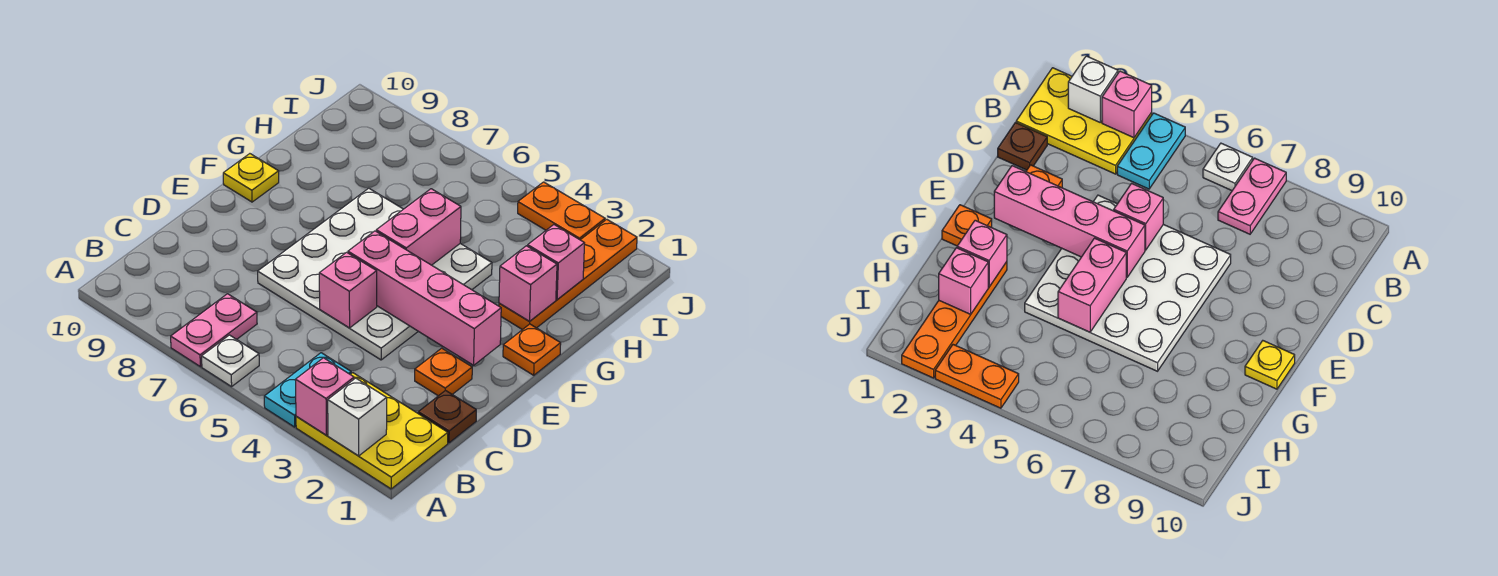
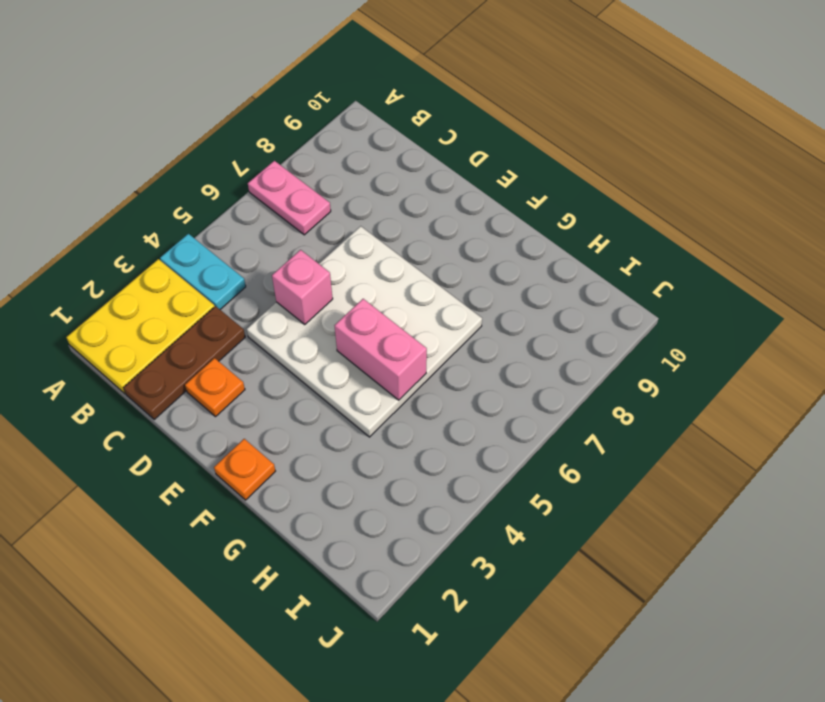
brown 1x3 plate [124,306,245,420] -> brown 1x1 plate [418,390,476,443]
none -> white 1x1 plate [202,335,259,387]
none -> yellow 1x1 plate [223,154,279,202]
none -> orange 1x4 plate [499,219,637,330]

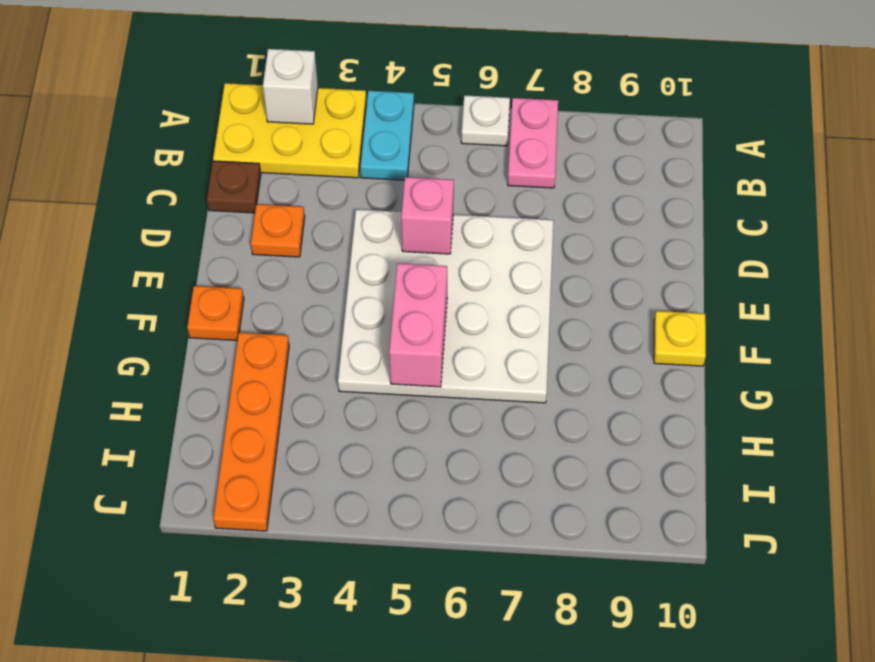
none -> orange 1x2 plate [518,182,605,240]
none -> pink 1x1 brick [295,358,354,435]
none -> pink 1x4 brick [348,231,501,365]

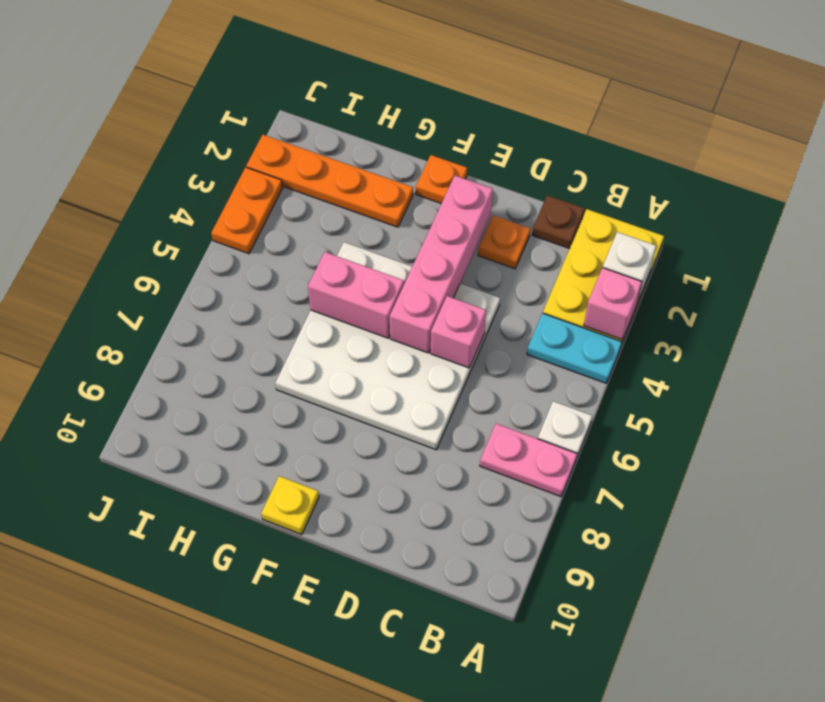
none -> pink 1x1 brick [499,246,557,321]
none -> pink 1x1 brick [528,225,585,300]

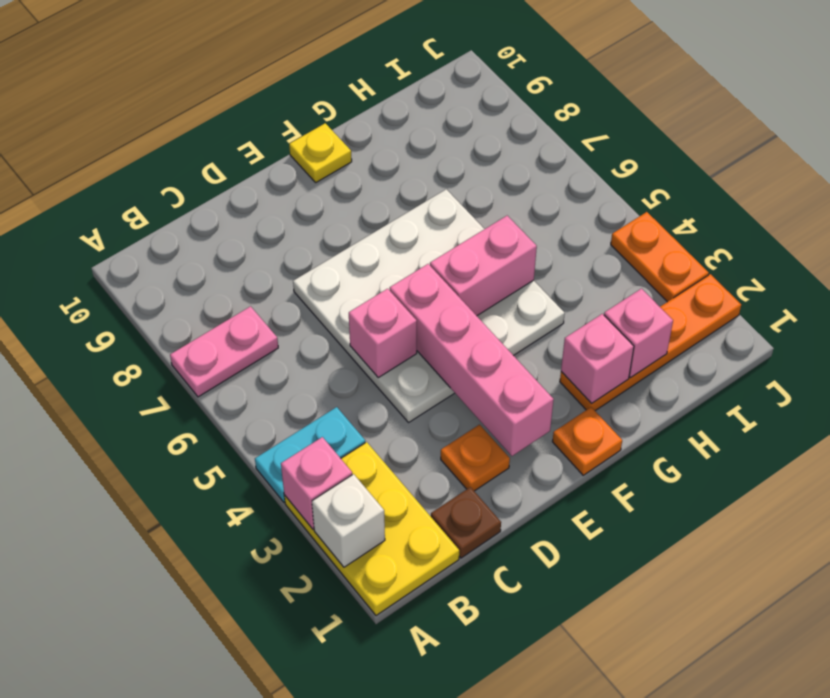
none -> white 1x1 plate [202,335,259,387]

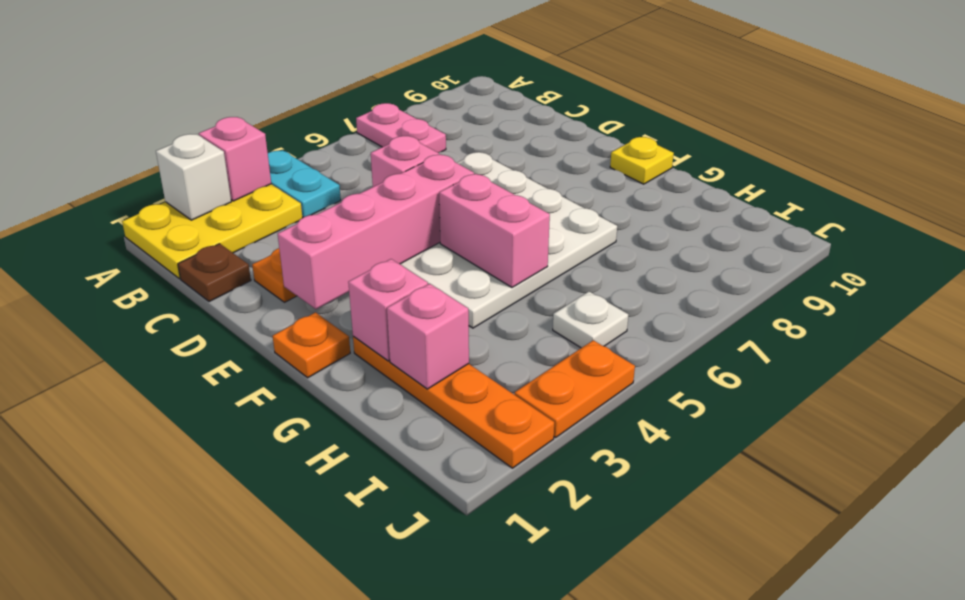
white 1x1 plate [553,292,628,348] -> white 1x1 plate moved to [202,335,259,387]

